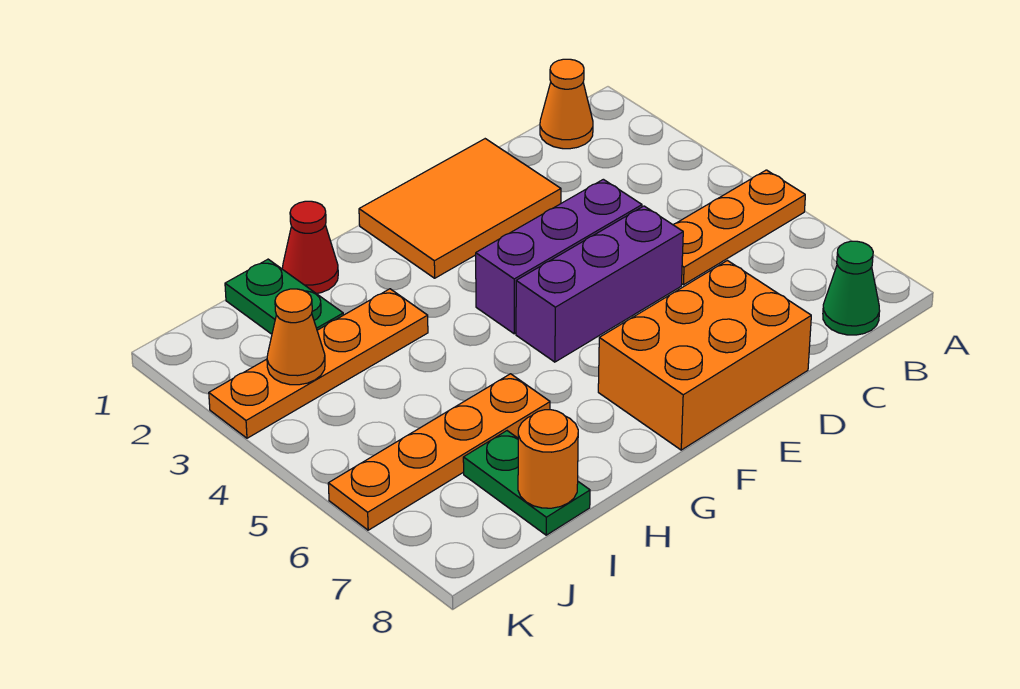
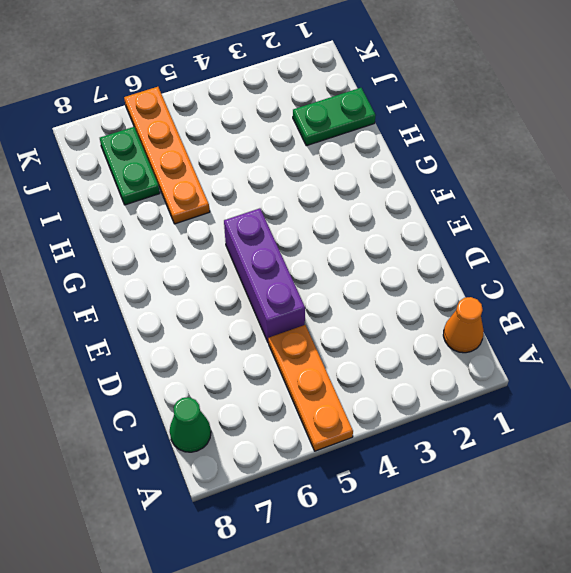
green 1x2 plate [100,127,160,205] -> green 1x2 plate turned to [463,431,590,535]
none -> orange 2x3 tile [359,139,561,278]
none -> purple 1x3 brick [476,179,642,334]
none -> orange 2x3 brick [598,261,811,450]

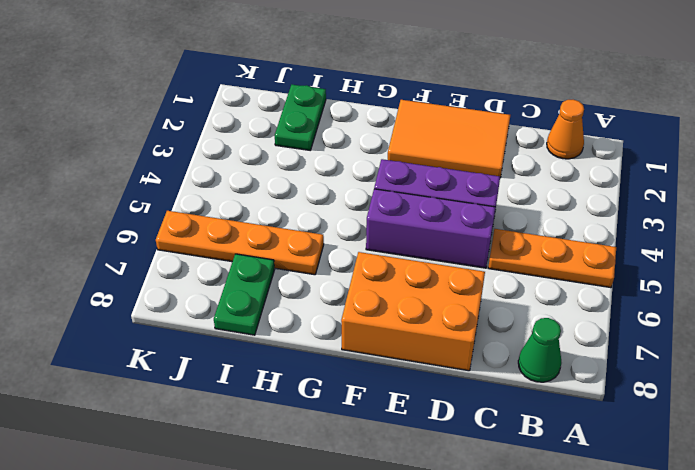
none -> red 1x1 cone [282,201,338,294]
none -> orange 1x4 plate [209,289,428,438]
none -> orange 1x1 round brick [518,410,578,508]

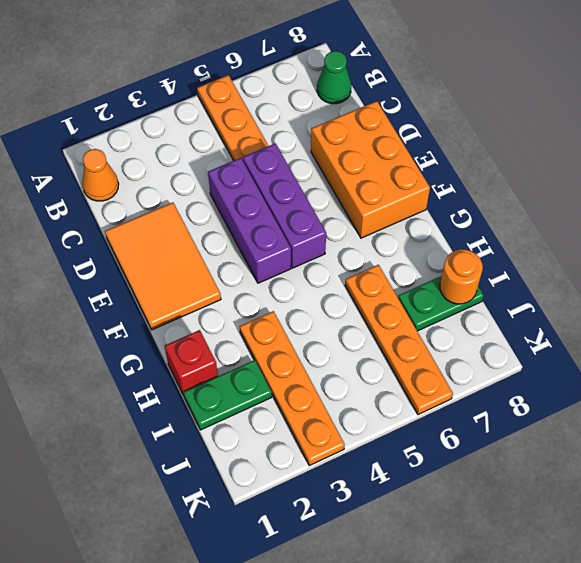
red 1x1 brick [165,330,218,395] -> red 1x1 cone [282,201,338,294]
none -> orange 1x1 cone [267,289,325,385]

